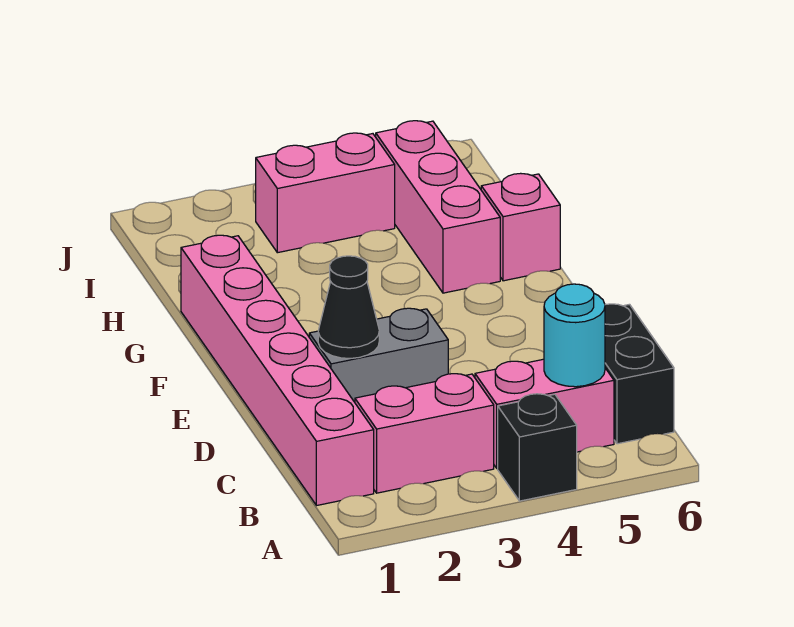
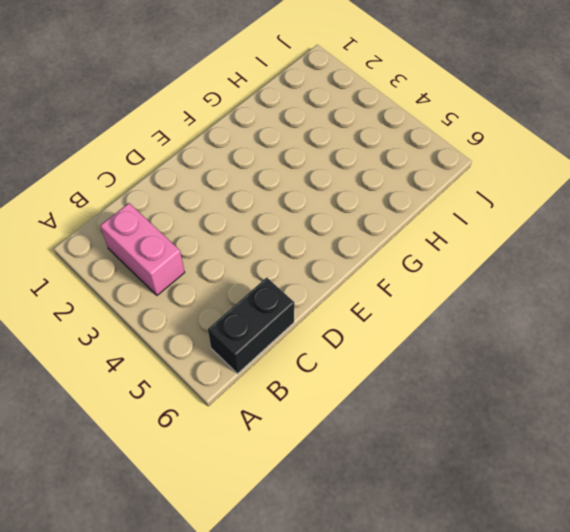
none -> black 1x1 brick [498,394,577,501]
none -> pink 1x6 brick [181,235,374,506]

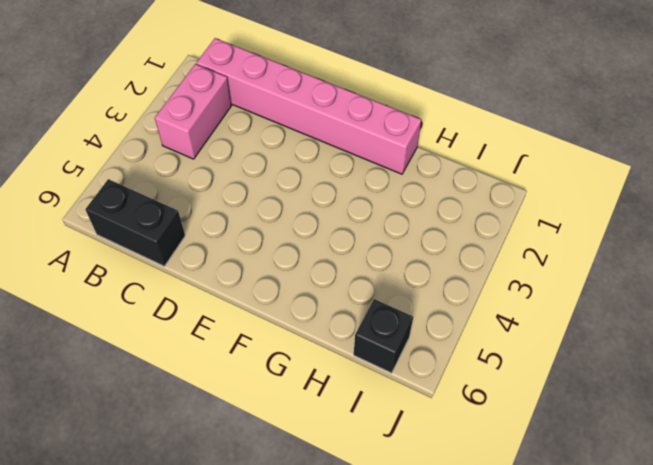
black 1x1 brick [354,299,413,373] -> black 1x1 brick moved to [498,394,577,501]
none -> pink 1x2 brick [475,359,614,468]
none -> grey 1x2 brick [309,308,448,402]

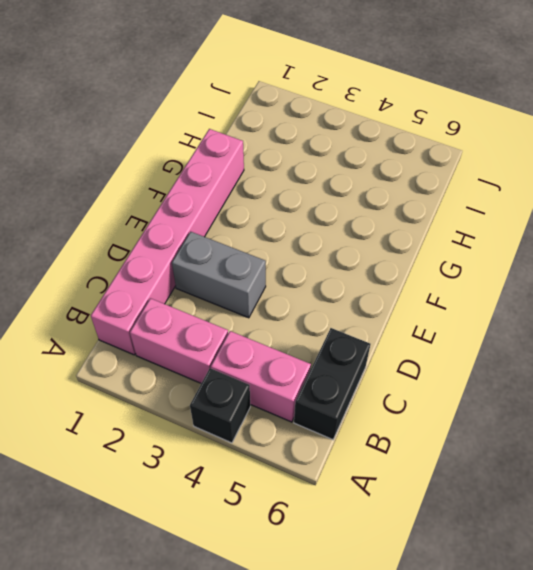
none -> pink 1x3 brick [376,121,500,293]
none -> pink 1x1 brick [481,173,560,281]

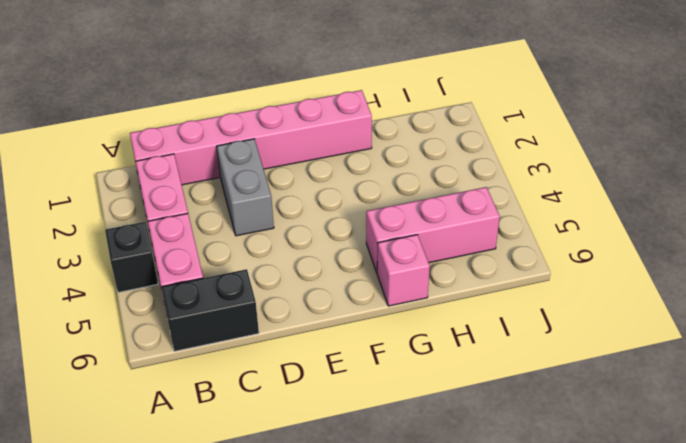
none -> pink 1x2 brick [256,133,395,253]
none -> cyan 1x1 round brick [544,284,605,387]

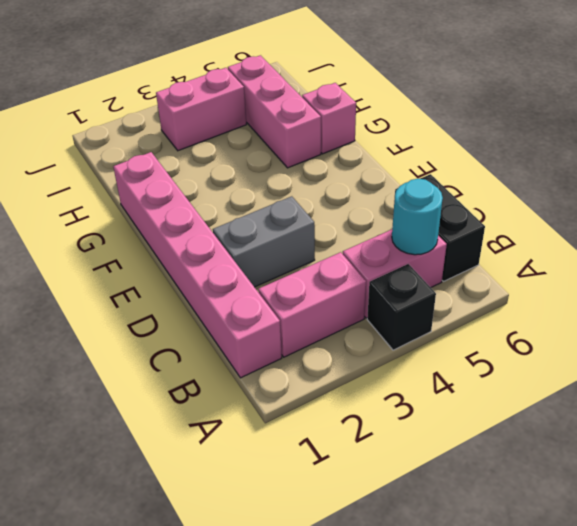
none -> black 1x1 cone [318,256,379,358]

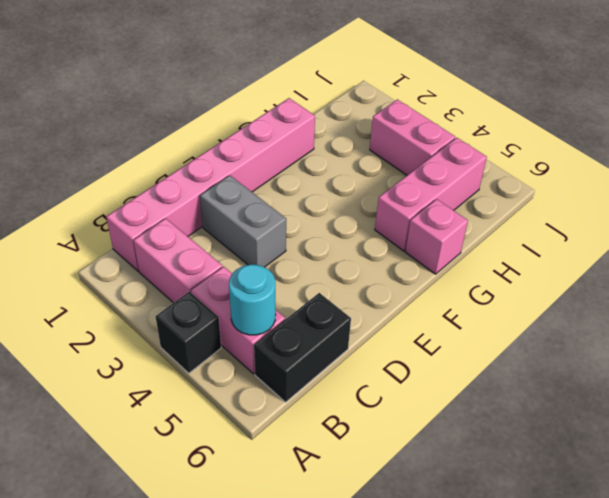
none -> black 1x1 cone [318,256,379,358]

